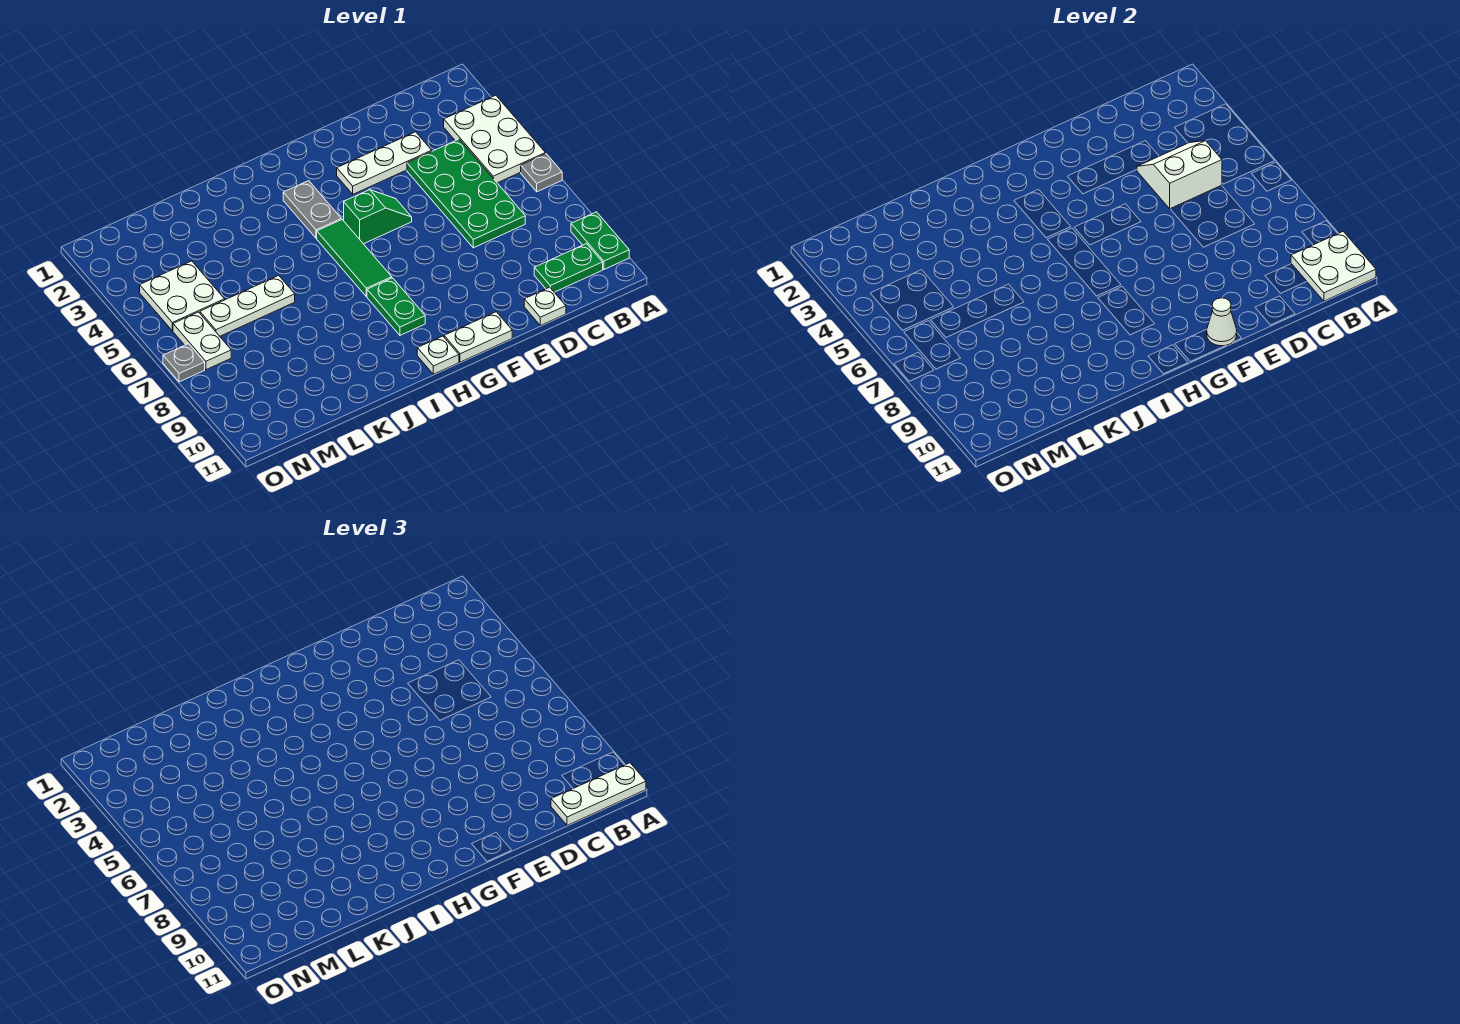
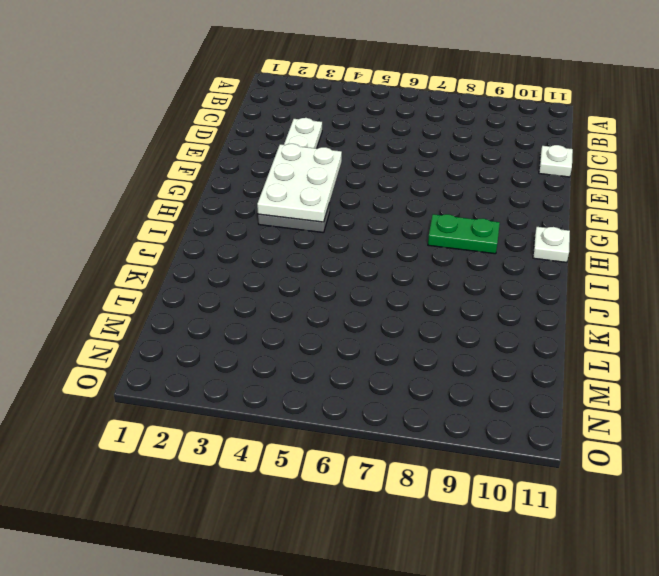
white 2x3 plate [257,144,342,222] -> white 2x3 plate turned to [444,95,545,183]
none -> grey 1x1 plate [521,154,562,192]
none -> green 1x2 plate [571,212,629,269]
none -> green 1x2 plate [534,244,603,292]

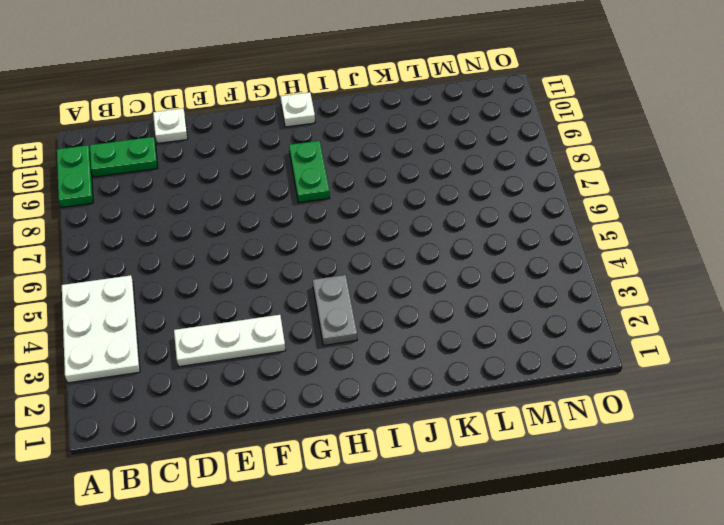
none -> grey 1x1 plate [521,154,562,192]
none -> green 2x4 plate [407,139,525,248]
none -> green 1x2 slope [344,190,412,244]

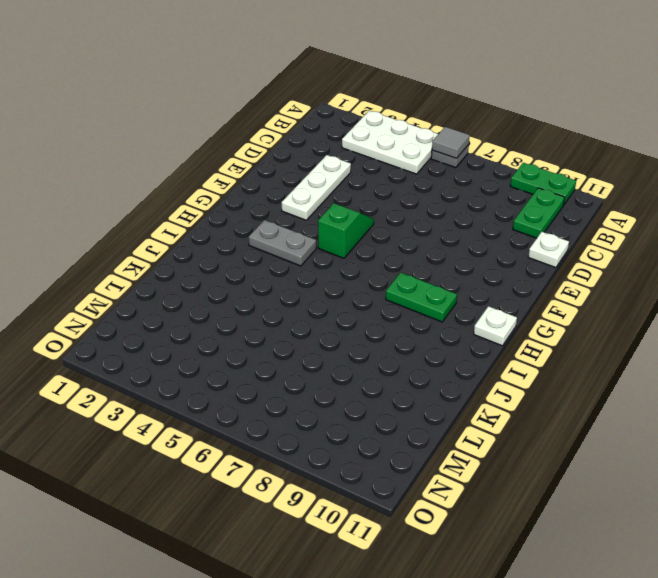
grey 1x1 tile [432,127,470,158] -> none
none -> green 2x4 plate [407,139,525,248]
none -> white 1x2 plate [444,312,512,362]
none -> green 1x3 tile [317,220,392,297]

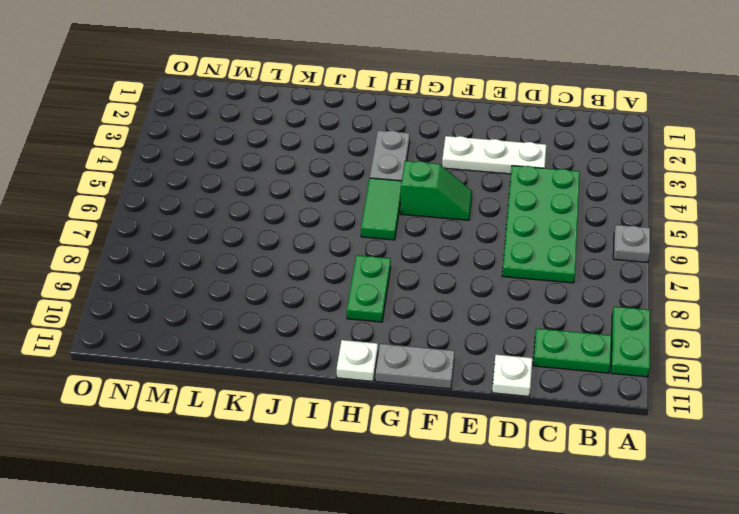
grey 1x2 plate [375,344,455,389] -> white 1x2 plate [444,312,512,362]
green 1x2 tile [361,178,402,240] -> green 1x3 tile [317,220,392,297]
none -> white 2x3 plate [444,95,545,183]
none -> white 1x3 plate [200,276,295,336]
none -> white 2x2 plate [140,261,225,331]

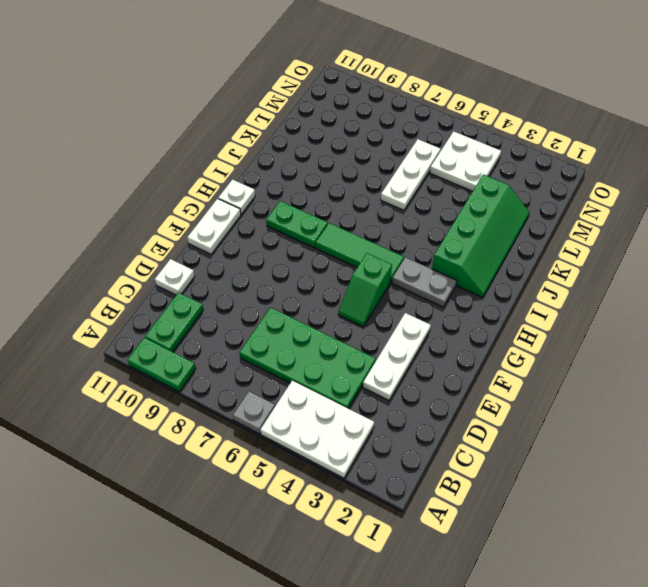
green 2x4 slope [432,174,530,297] -> none
none -> white 1x2 plate [173,312,231,370]
none -> grey 1x1 plate [163,344,205,382]
none -> white 2x2 plate [1291,231,1376,301]

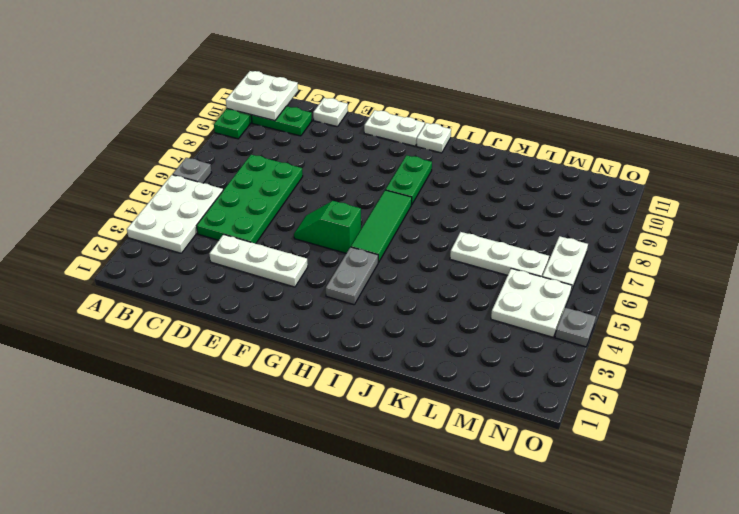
grey 1x1 plate [555,308,596,347] -> grey 1x1 plate moved to [163,344,205,382]
none -> white 2x2 slope [1137,141,1222,209]
none -> white 1x1 cone [1207,298,1237,346]
none -> white 1x3 plate [551,763,646,825]

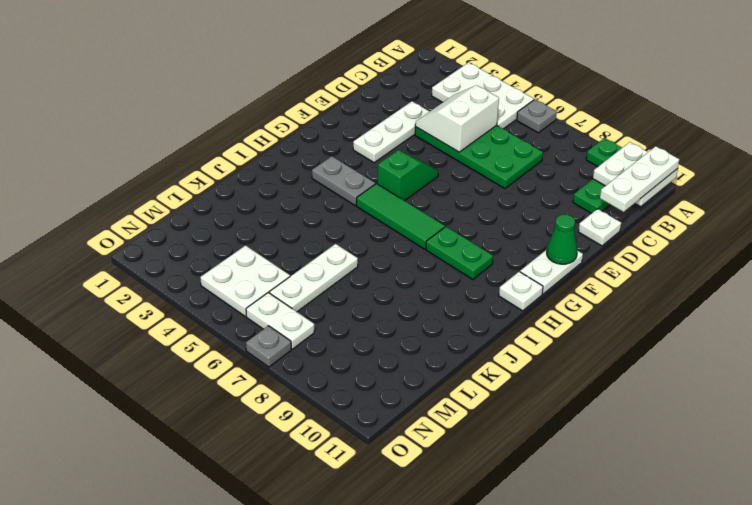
green 1x1 cone [547,215,577,264] -> white 1x1 cone [1207,298,1237,346]

